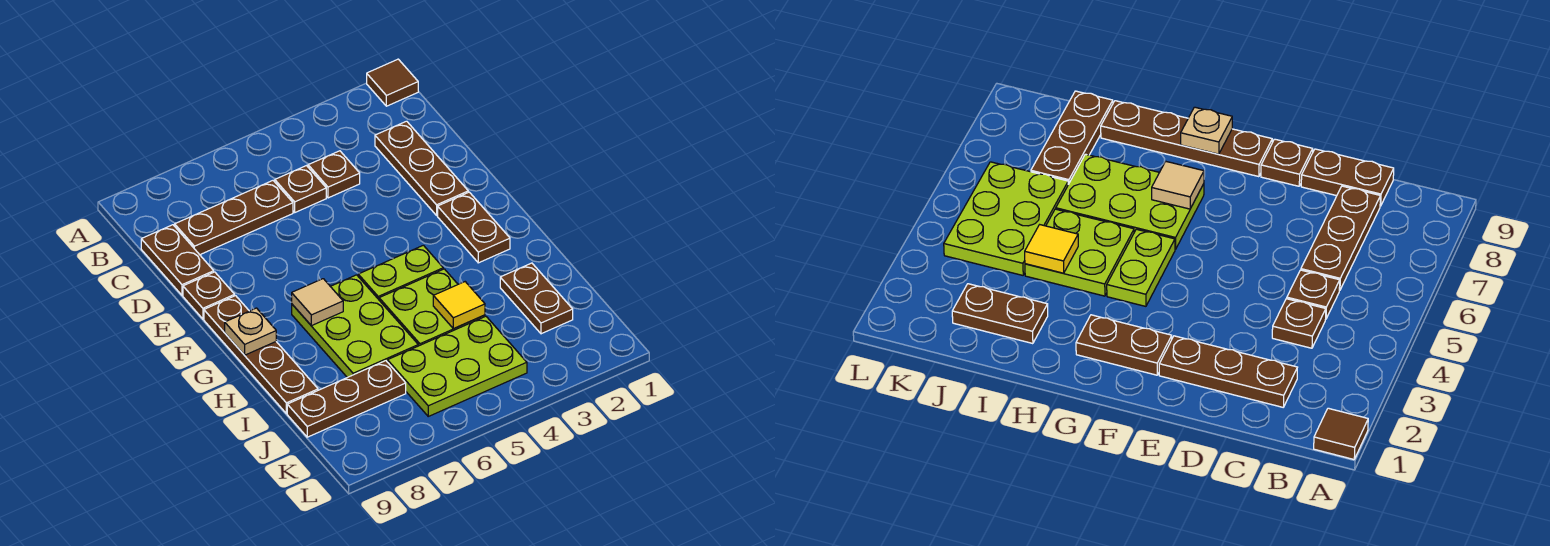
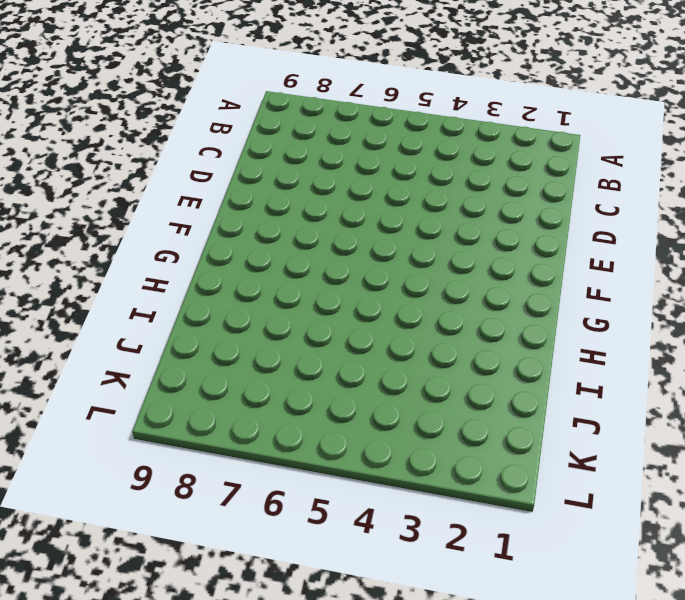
none -> brown 1x1 tile [367,59,418,106]
none -> brown 1x3 plate [375,121,468,215]
none -> brown 1x1 plate [308,151,360,198]

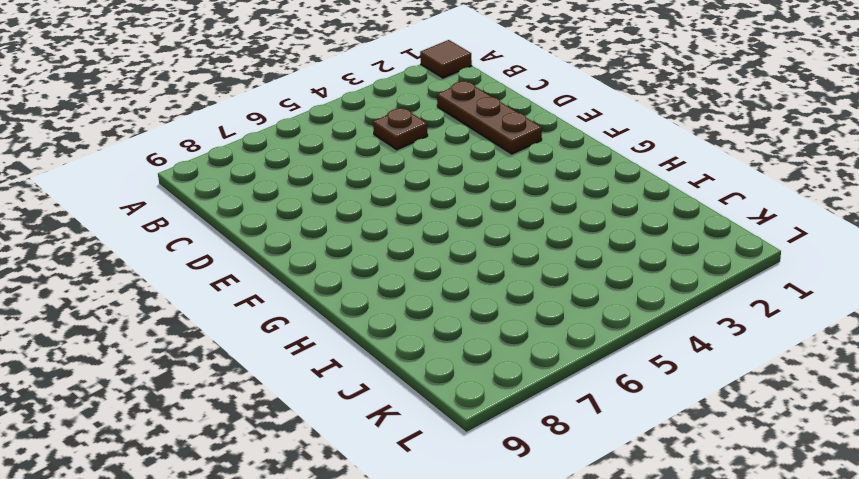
none -> brown 1x1 plate [275,166,326,212]
none -> brown 1x3 plate [175,181,293,255]
none -> brown 1x2 plate [141,225,214,295]

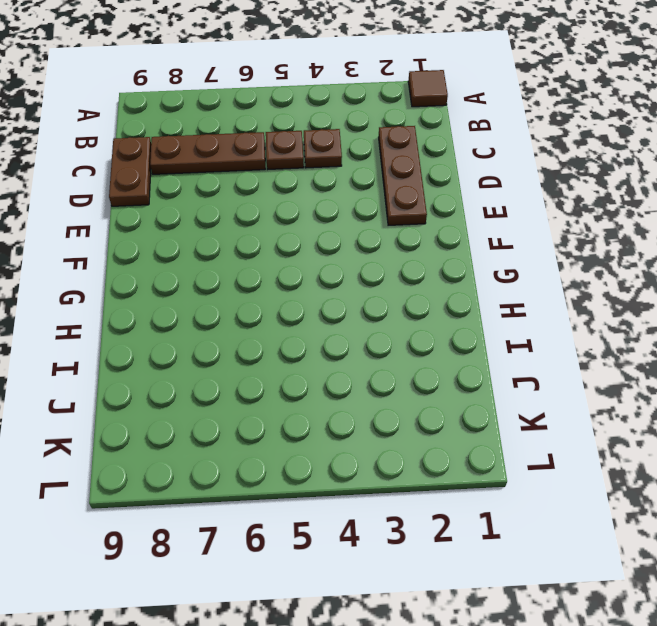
none -> brown 1x1 plate [183,272,235,319]
none -> brown 1x2 plate [438,192,510,263]
none -> brown 1x4 plate [204,296,318,414]

